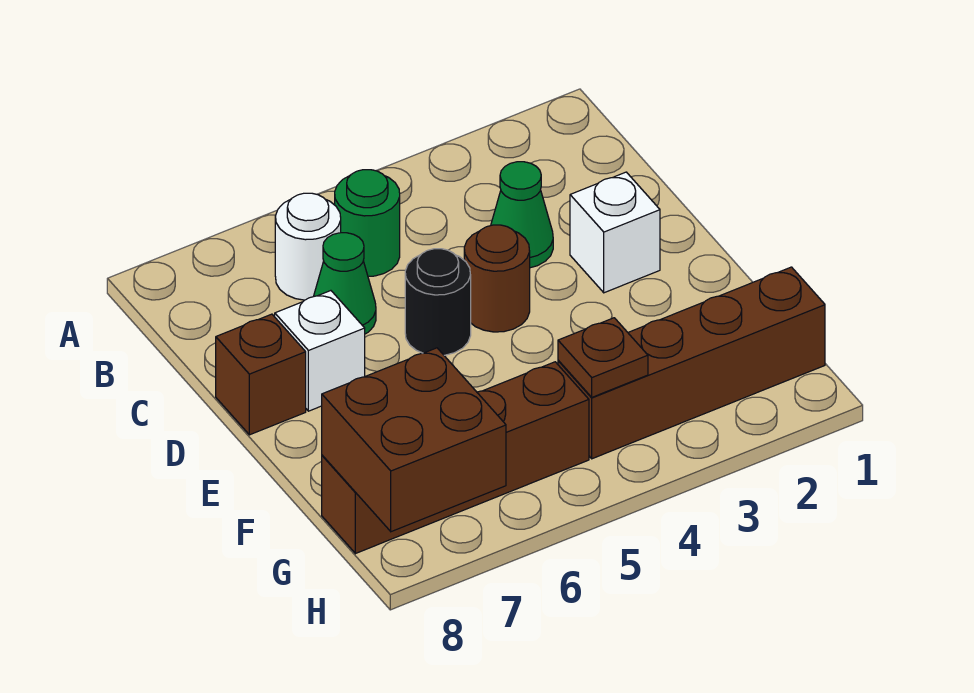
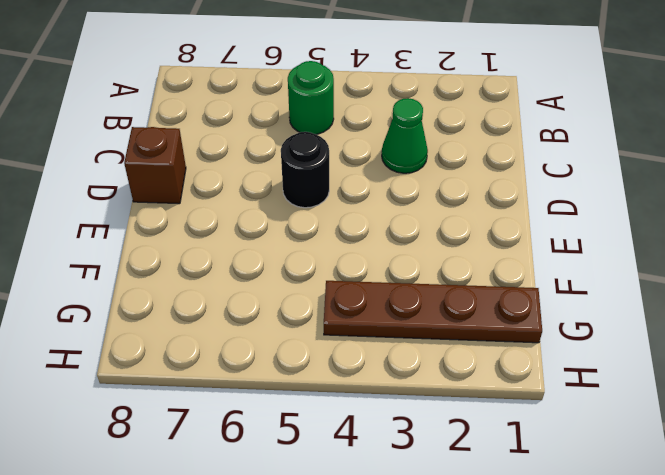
brown 1x4 plate [324,281,542,343] -> brown 1x4 brick [558,267,825,459]
none -> white 1x1 round brick [275,193,341,300]
none -> green 1x1 cone [313,233,376,334]
none -> white 1x1 brick [570,172,660,293]

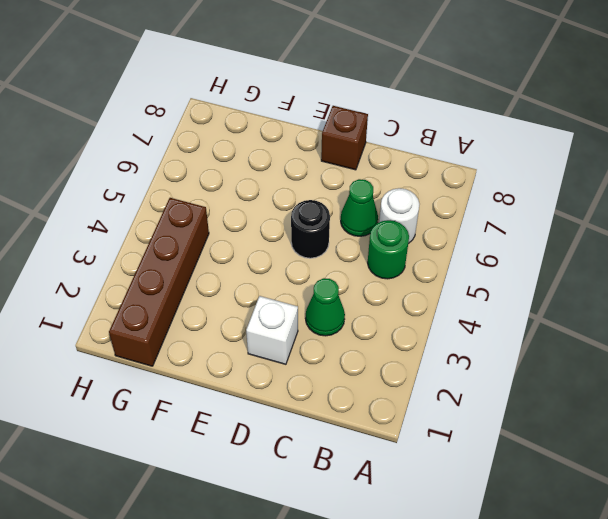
none -> brown 1x1 round brick [464,225,530,332]
none -> white 1x1 brick [275,291,365,411]
none -> brown 1x4 brick [322,362,589,554]

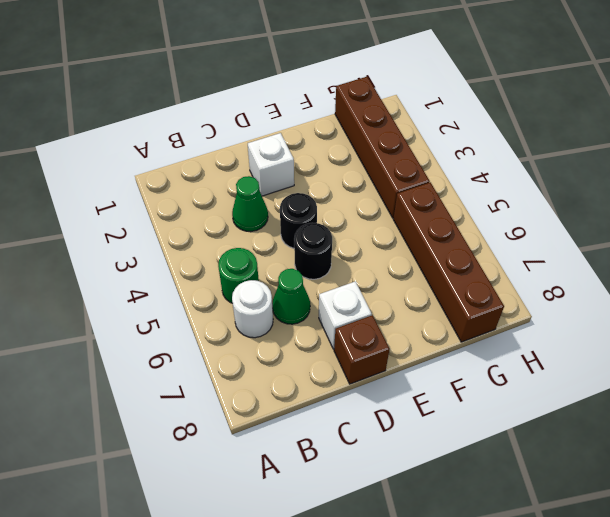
black 1x1 round brick [280,193,317,248] -> brown 1x1 round brick [464,225,530,332]
none -> brown 1x1 plate [558,318,648,397]
none -> brown 2x2 brick [322,348,506,532]

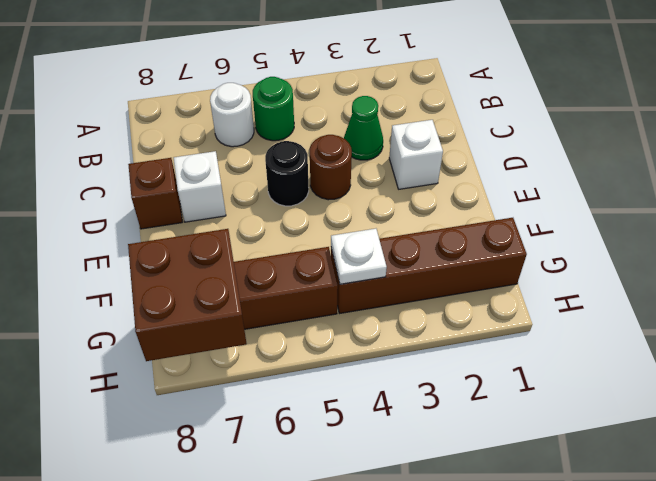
white 1x1 plate [331,229,387,284] -> brown 1x1 plate [558,318,648,397]
none -> green 1x1 cone [313,233,376,334]

